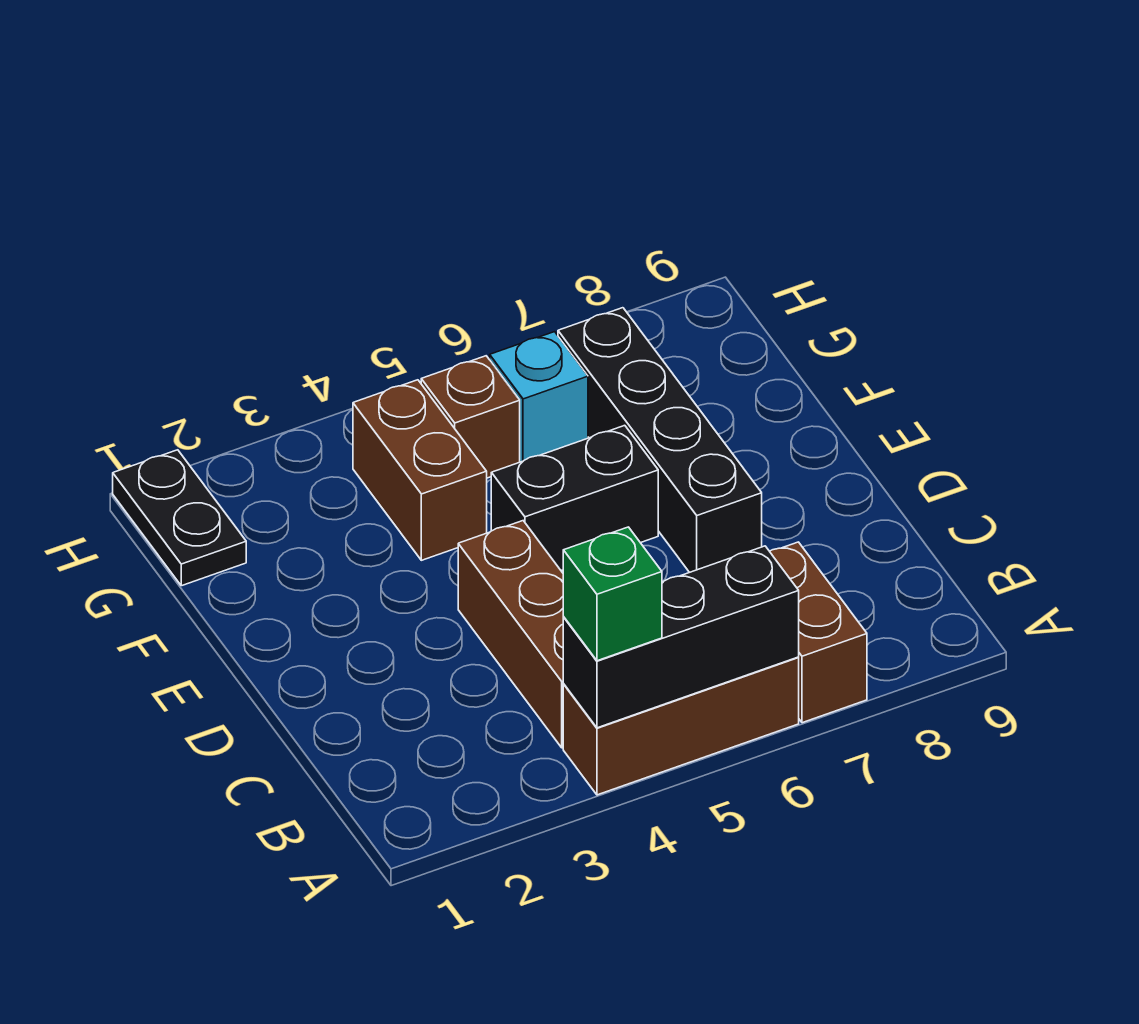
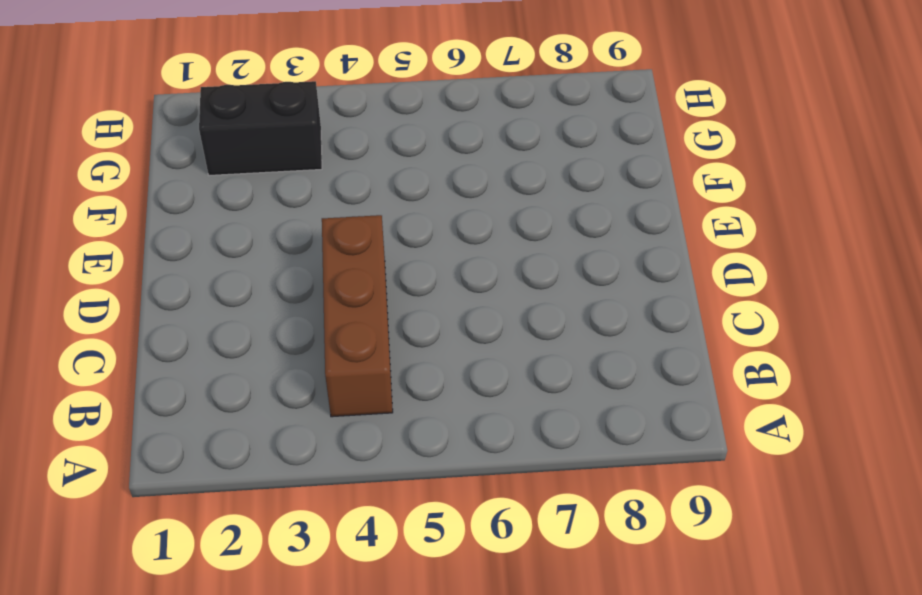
black 1x2 brick [199,81,322,175] -> black 1x2 brick moved to [491,425,658,570]
none -> brown 1x3 brick [563,657,799,795]
none -> brown 1x2 brick [770,542,867,723]

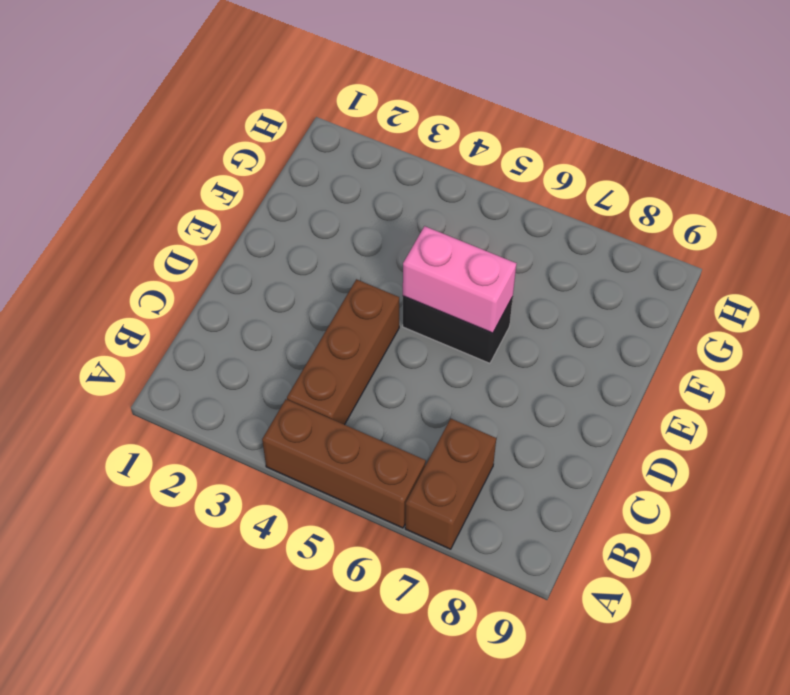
pink 1x2 brick [403,226,516,333] -> none
none -> black 1x4 brick [558,308,762,572]
none -> brown 1x2 brick [353,380,487,560]

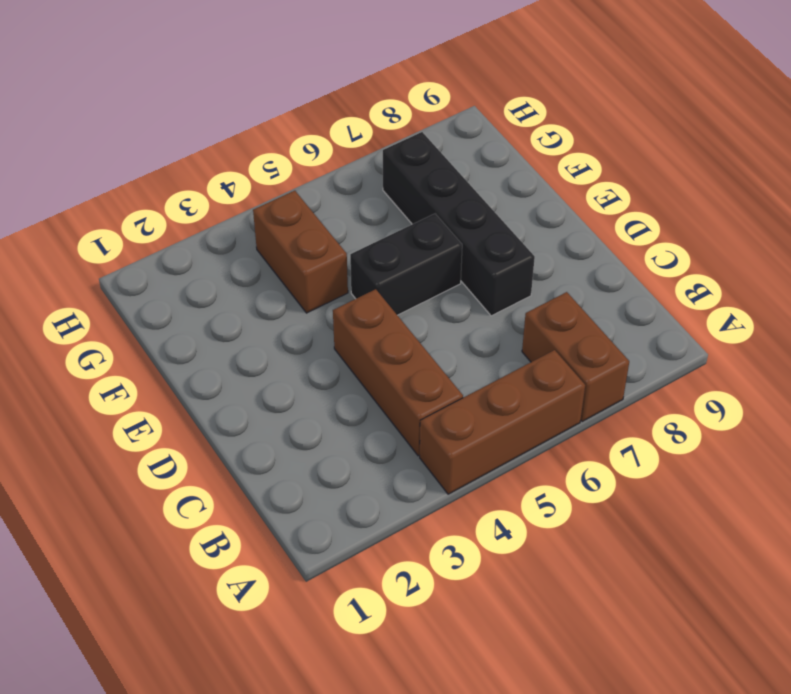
none -> black 1x2 plate [113,450,246,586]
none -> brown 1x1 brick [421,356,520,478]

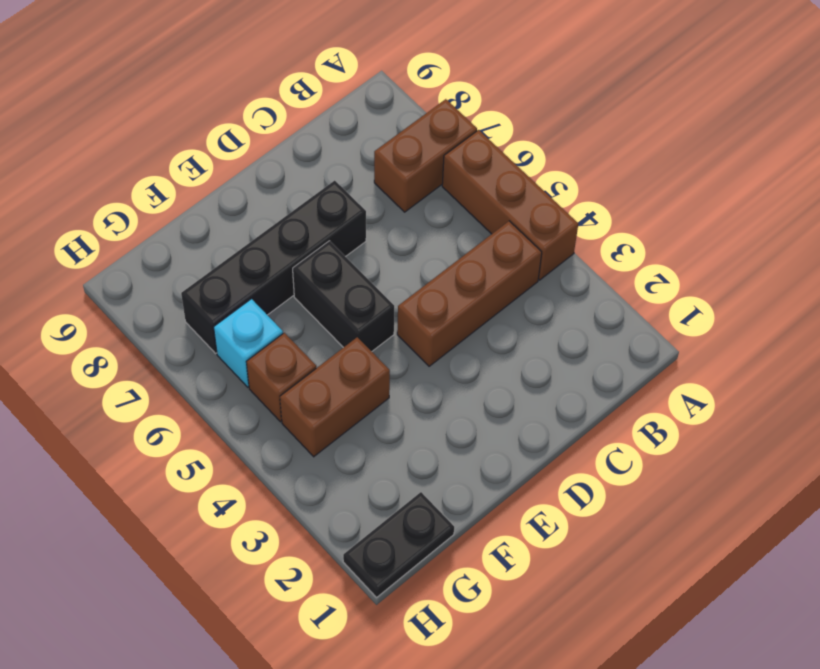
none -> black 1x3 brick [563,546,799,728]
none -> green 1x1 brick [563,527,662,661]

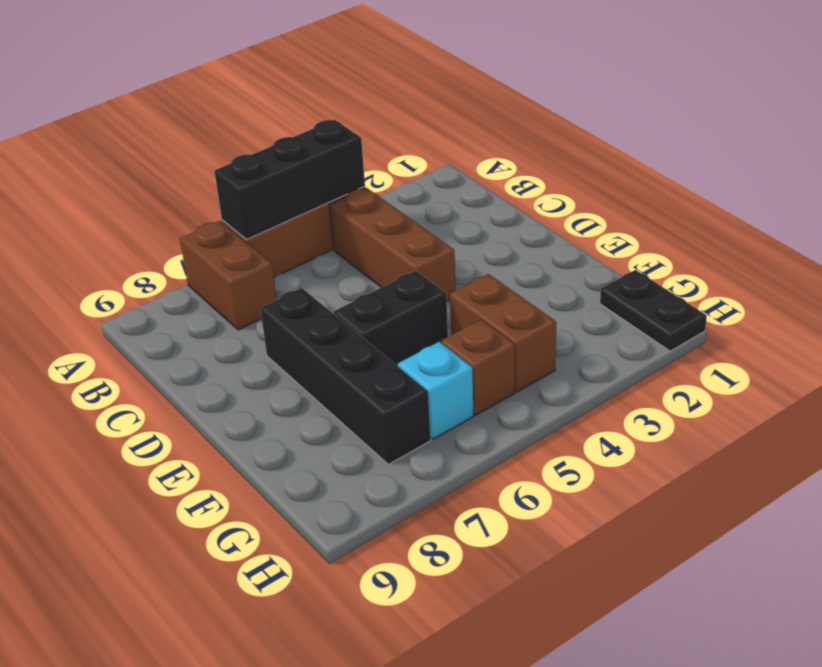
none -> green 1x1 brick [563,527,662,661]

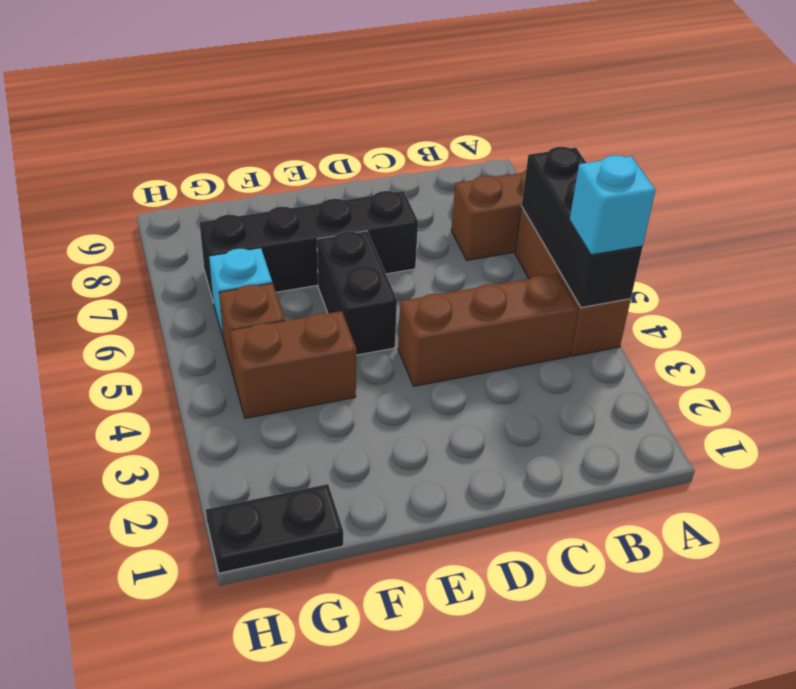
cyan 1x1 brick [570,155,655,255] -> green 1x1 brick [563,527,662,661]

